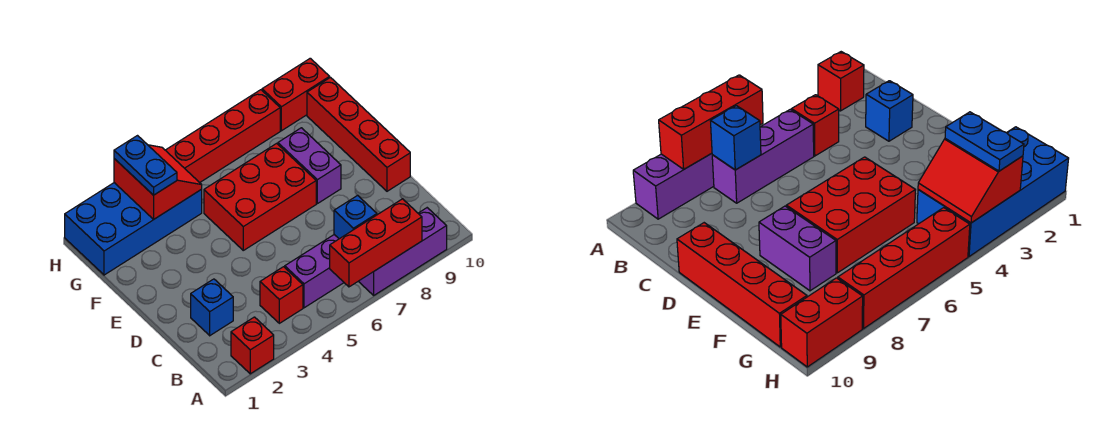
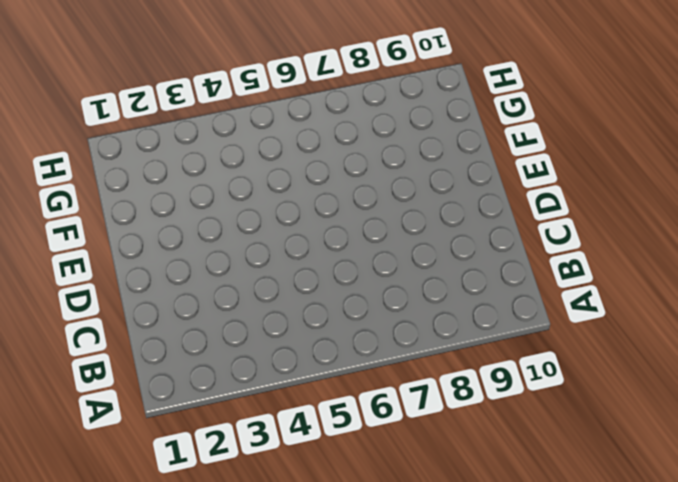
none -> red 1x1 brick [231,317,274,374]
none -> purple 1x3 brick [358,208,447,295]
none -> red 1x1 brick [260,267,303,323]

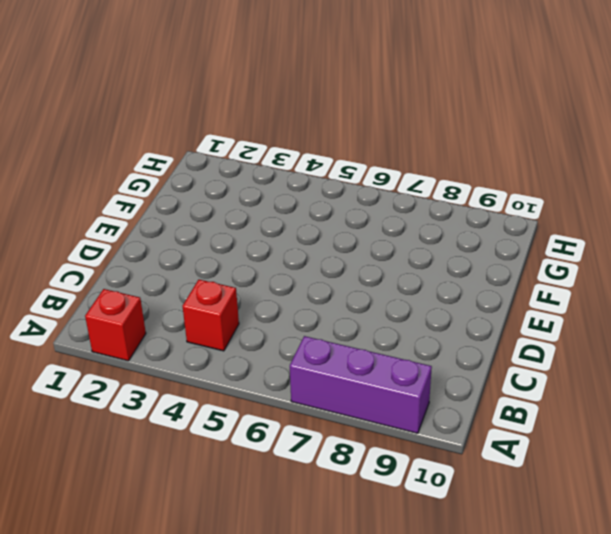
none -> purple 1x3 brick [285,235,344,308]
none -> blue 1x1 brick [191,279,233,336]
none -> red 1x4 brick [307,78,410,191]

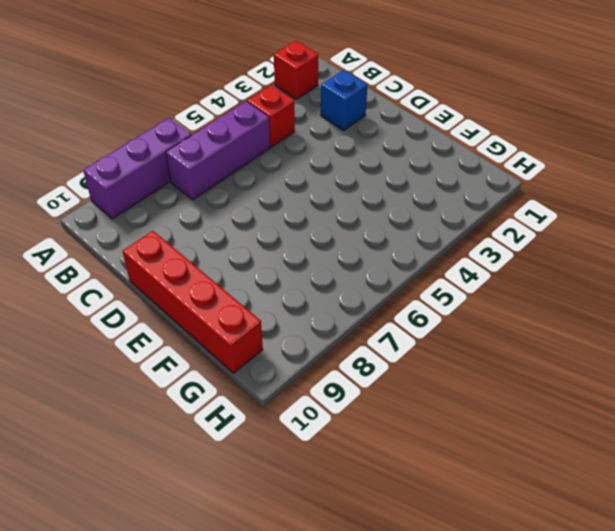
none -> red 2x3 brick [204,143,316,250]
none -> purple 1x2 brick [278,128,341,204]
none -> blue 2x4 brick [65,183,202,275]

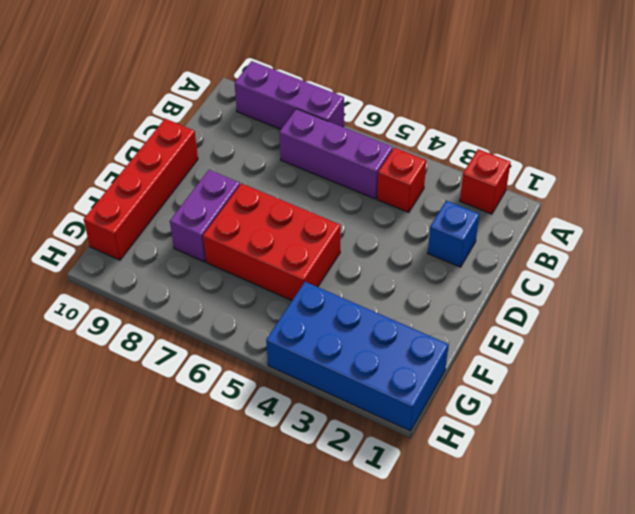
none -> red 1x4 brick [166,90,280,183]
none -> red 1x2 brick [262,58,330,131]
none -> red 1x3 brick [330,199,422,287]

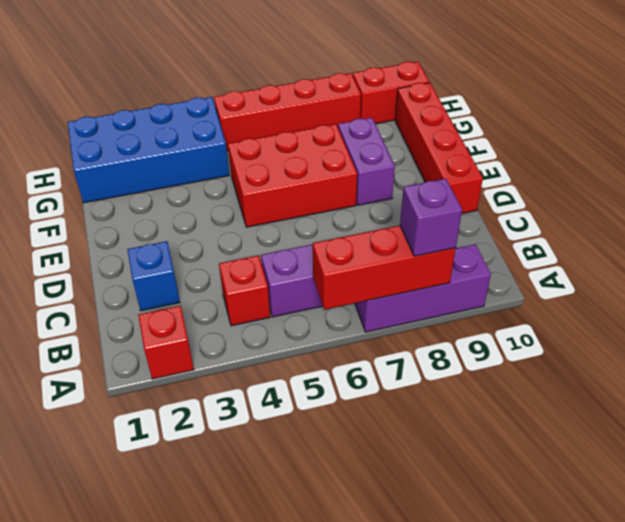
purple 1x1 brick [400,179,462,256] -> none
none -> blue 1x1 brick [334,195,377,239]
none -> red 2x2 slope [114,145,202,219]
none -> blue 1x2 plate [114,136,177,195]

